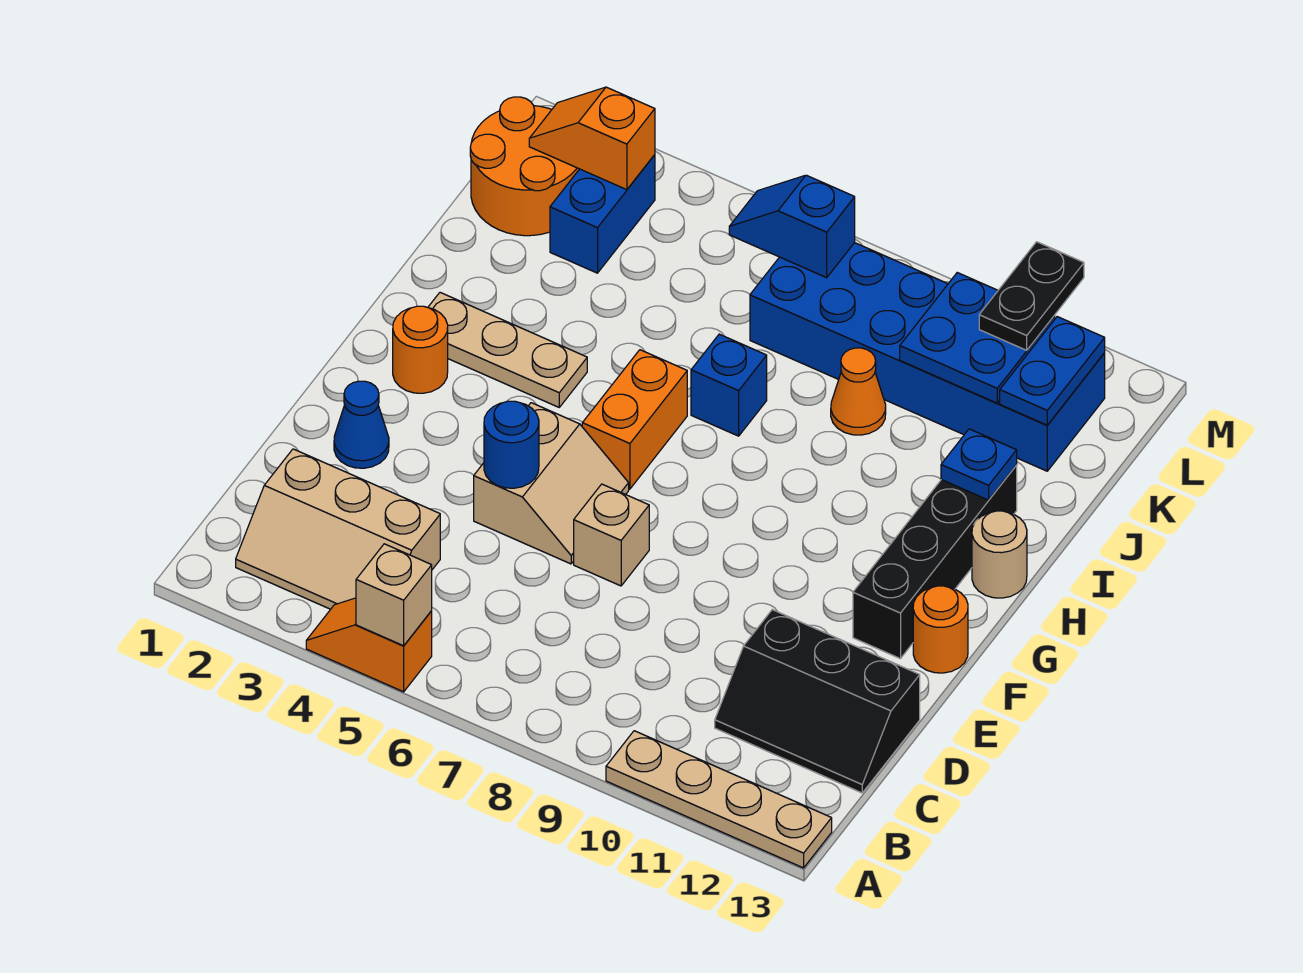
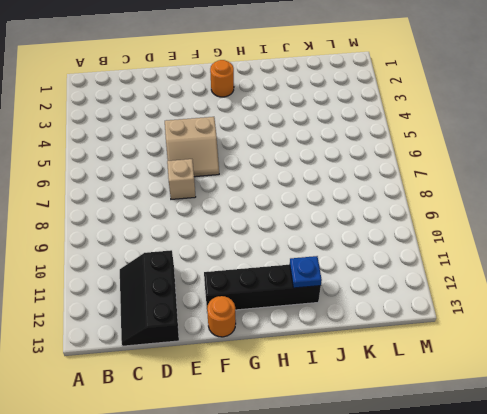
none -> orange 1x2 slope [306,598,432,692]
none -> tan 1x4 plate [606,731,832,868]
none -> tan 2x3 slope [236,449,440,609]

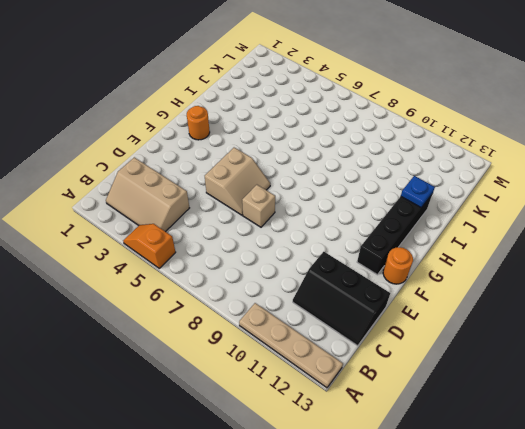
none -> blue 1x1 cone [334,381,389,468]
none -> orange 1x2 brick [582,350,687,489]
none -> tan 1x3 plate [428,293,587,407]

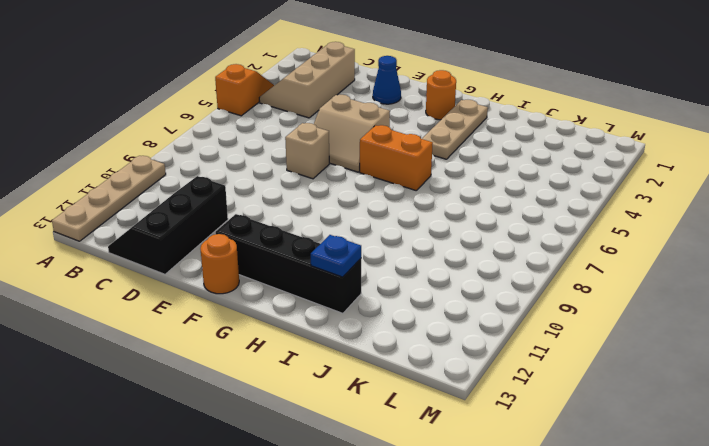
none -> tan 1x1 round brick [972,511,1027,598]
none -> blue 1x1 brick [691,334,767,436]
none -> orange 1x1 cone [831,348,886,435]

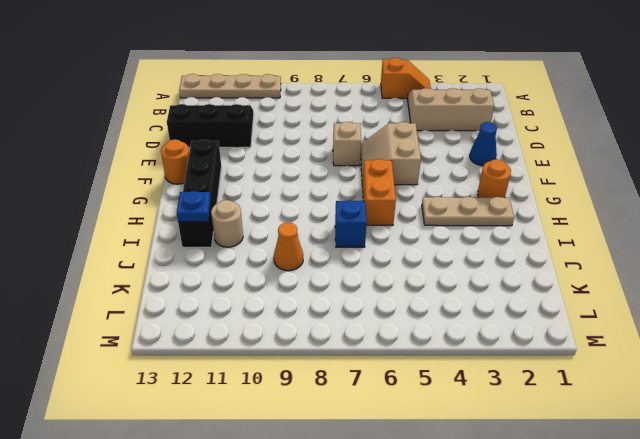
tan 1x1 round brick [211,200,243,247] -> tan 1x1 round brick moved to [972,511,1027,598]
none -> orange 2x2 round brick [470,97,579,236]
none -> blue 1x2 brick [550,155,655,273]
none -> blue 2x6 brick [750,243,1105,471]

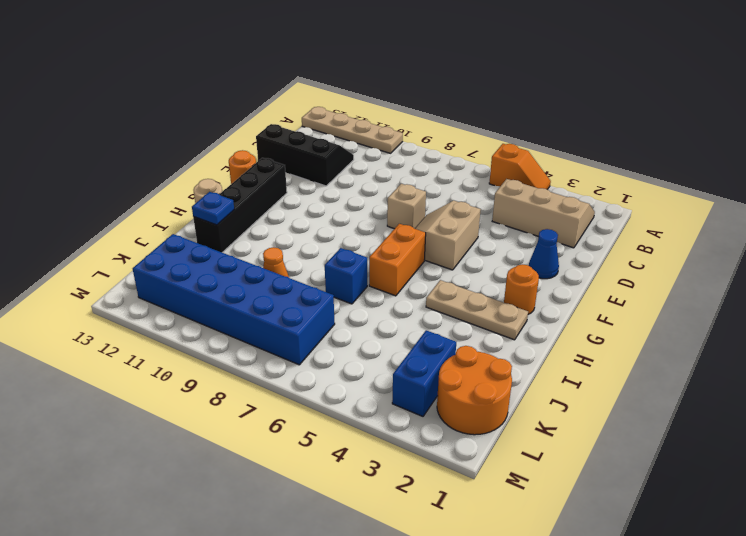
none -> tan 1x1 brick [356,544,432,646]
none -> blue 1x1 round brick [484,401,539,488]
none -> blue 2x2 plate [900,273,1055,403]

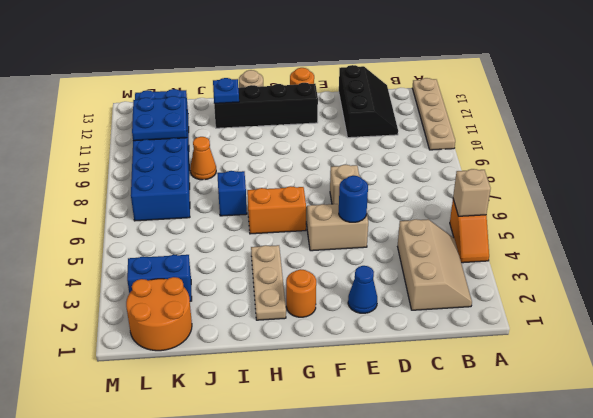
none -> blue 1x2 plate [1000,317,1105,425]
none -> orange 1x2 slope [529,87,655,190]
none -> blue 1x2 slope [729,175,855,278]

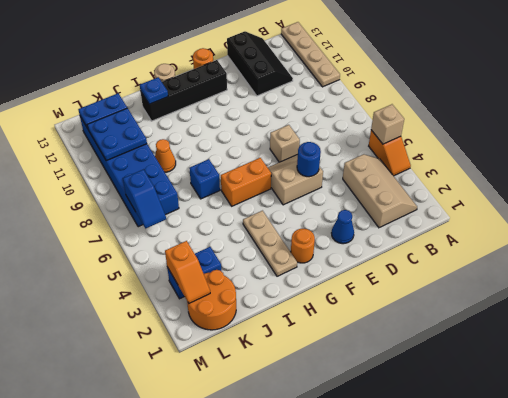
none -> black 1x2 plate [979,242,1084,350]

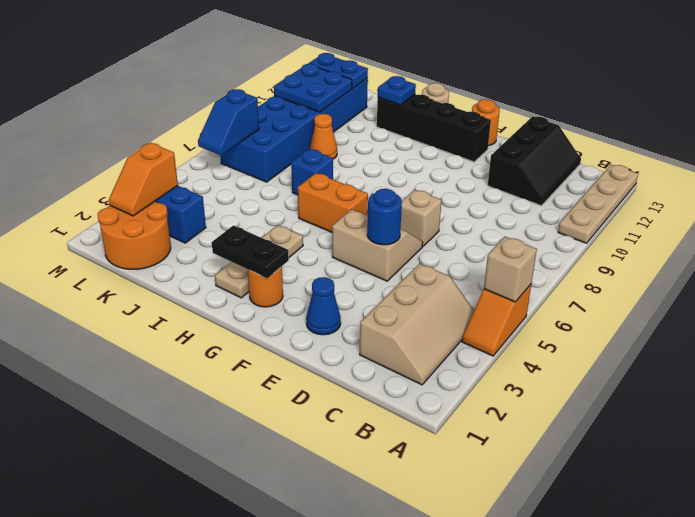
black 1x2 plate [212,225,289,278] -> black 1x2 plate moved to [979,242,1084,350]

